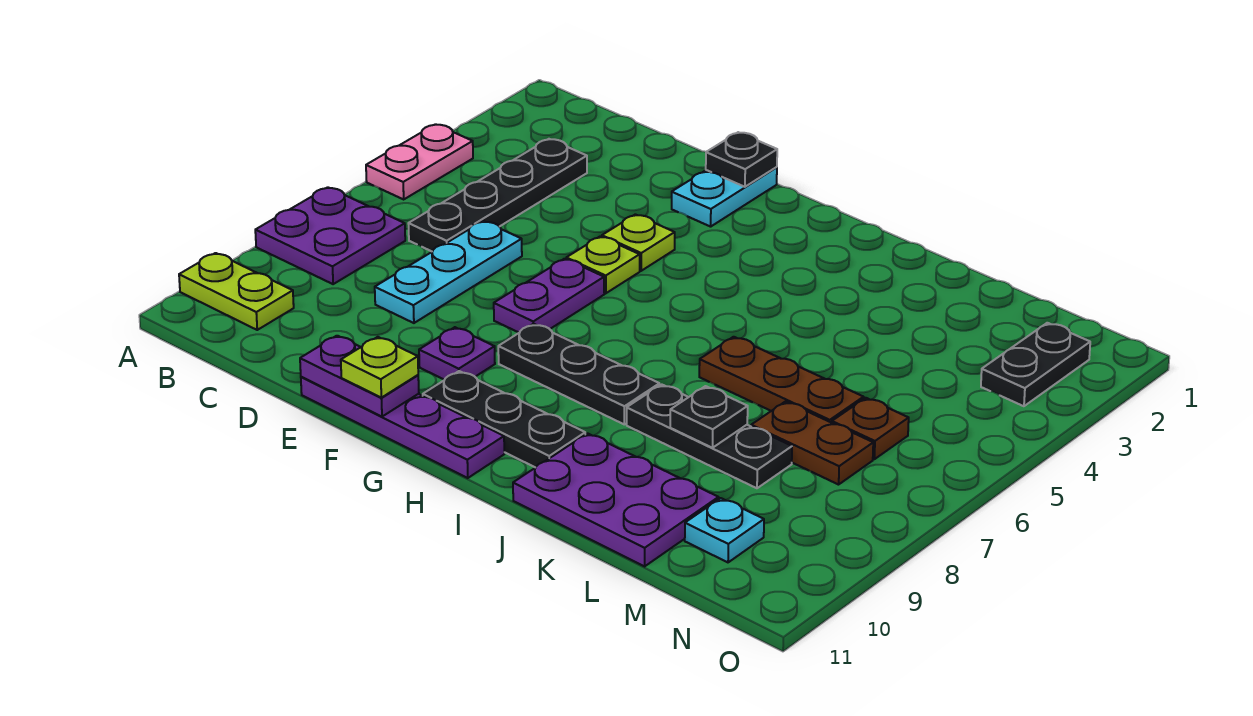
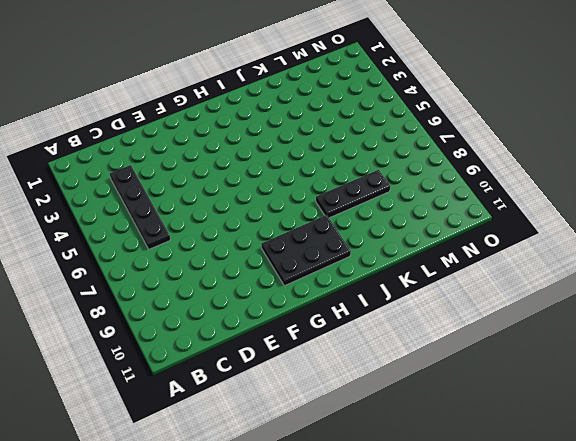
black 2x3 plate [261,215,351,286] -> black 1x3 plate [423,371,585,468]
none -> pink 1x2 plate [366,124,473,199]
none -> purple 2x2 plate [255,187,405,284]
none -> lime 1x2 plate [179,253,294,330]

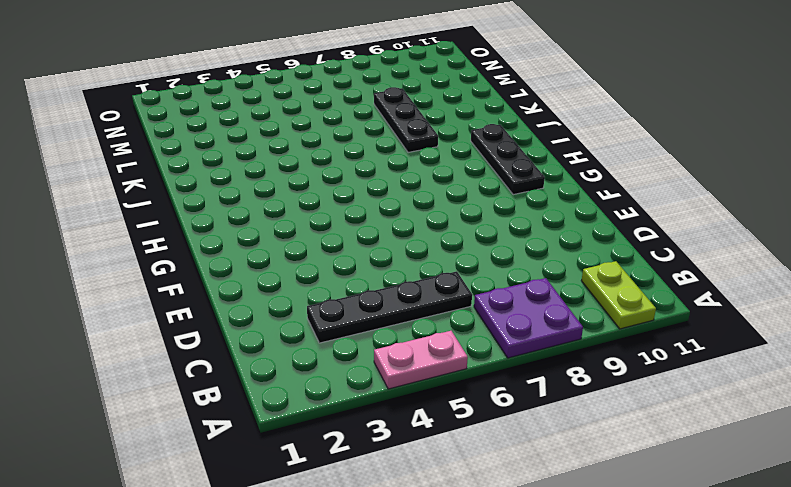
none -> cyan 1x3 plate [375,221,522,323]
none -> purple 1x4 plate [301,377,504,478]
none -> cyan 1x2 plate [672,167,777,227]

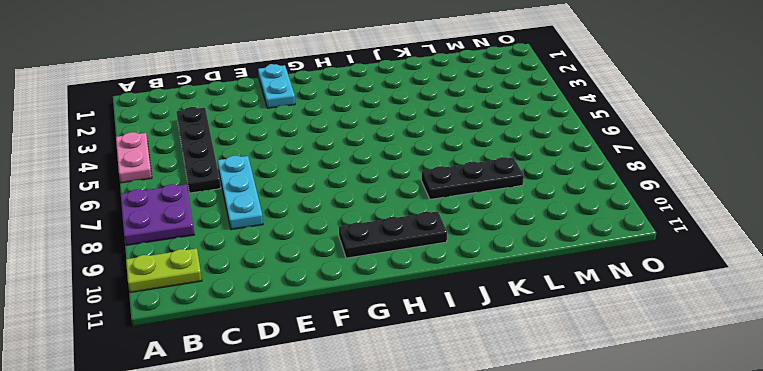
none -> purple 1x4 plate [301,377,504,478]
none -> lime 1x1 plate [602,214,675,271]
none -> lime 1x1 plate [566,236,640,293]

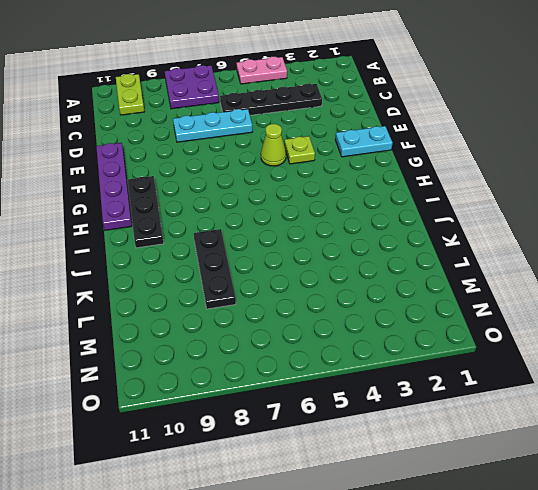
lime 1x1 cone [261,124,286,166] -> lime 1x1 plate [566,236,640,293]
none -> purple 1x2 plate [494,259,604,333]
none -> purple 1x1 plate [419,327,495,380]
none -> black 1x3 plate [498,324,659,424]

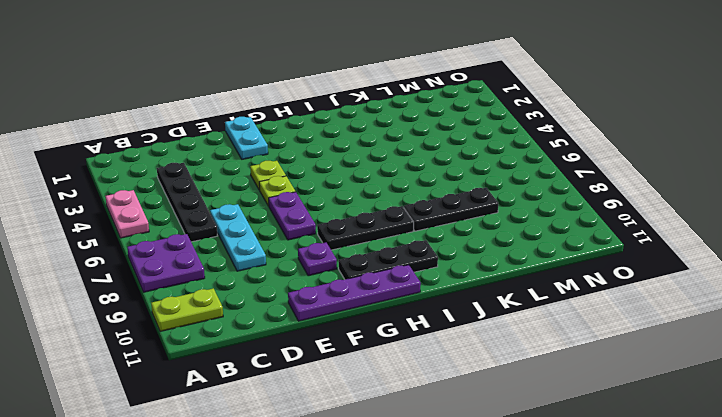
none -> brown 1x3 plate [699,337,864,423]
none -> purple 2x3 plate [513,433,719,566]
none -> brown 1x2 plate [751,401,873,485]

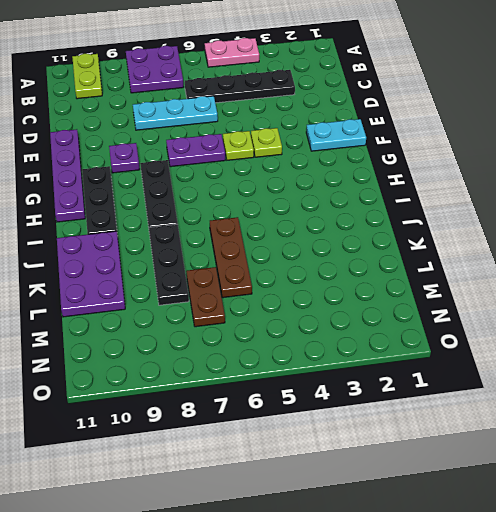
none -> brown 1x1 plate [832,398,909,459]
none -> cyan 1x1 plate [685,498,764,562]
none -> black 1x2 plate [981,323,1090,406]

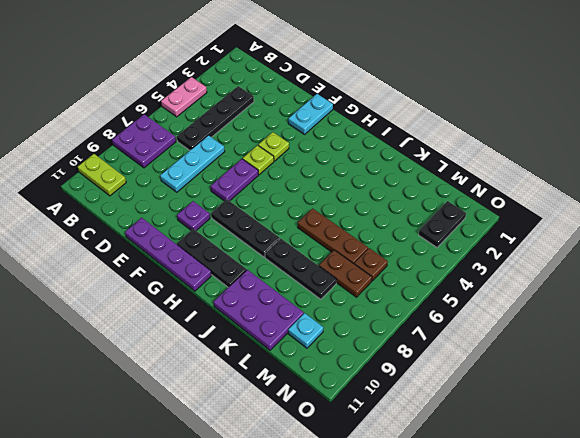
none -> purple 1x2 plate [300,336,419,417]
none -> black 1x1 plate [706,132,777,187]
none -> black 1x1 plate [670,386,748,448]

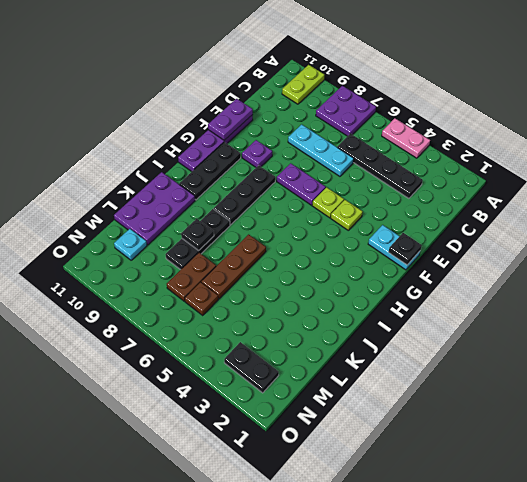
none -> lime 1x1 plate [341,337,418,398]

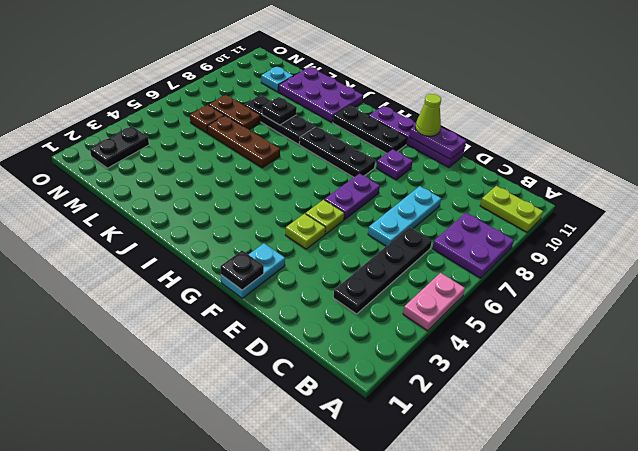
lime 1x1 cone [415,94,441,136] -> lime 1x1 plate [341,337,418,398]

